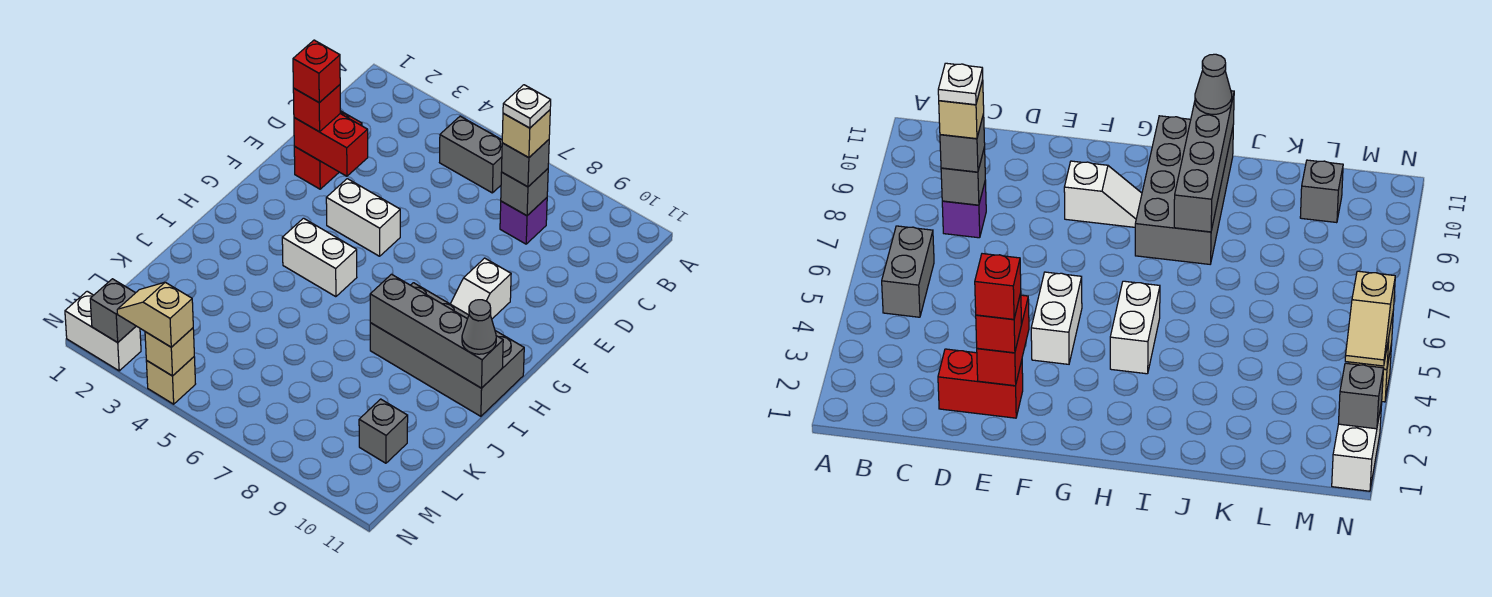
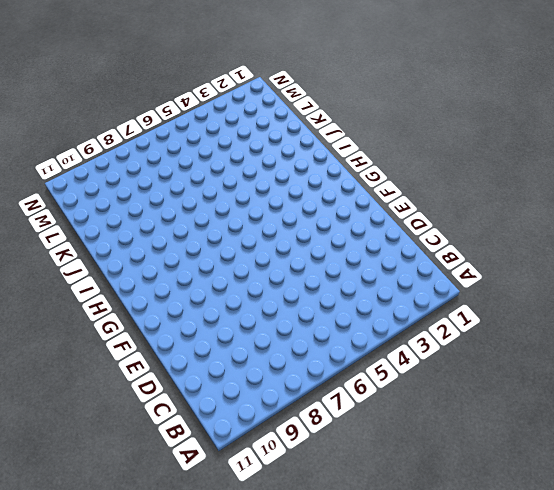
none -> grey 1x2 brick [440,116,502,193]
none -> purple 1x1 brick [500,198,547,244]
none -> red 1x2 brick [294,111,362,189]

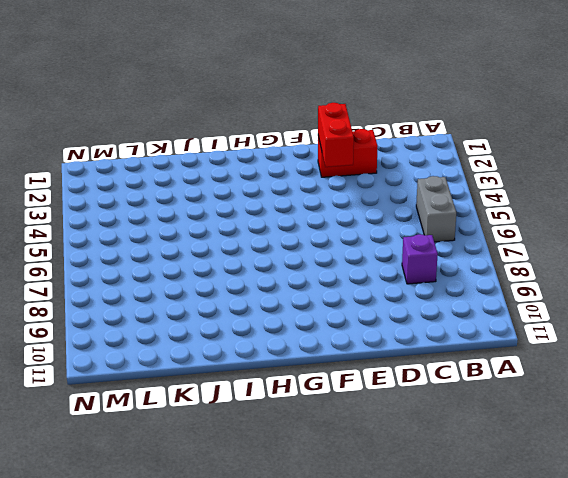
none -> white 1x2 brick [326,179,400,256]
none -> white 1x2 slope [451,258,511,319]
none -> white 1x2 brick [282,218,357,297]

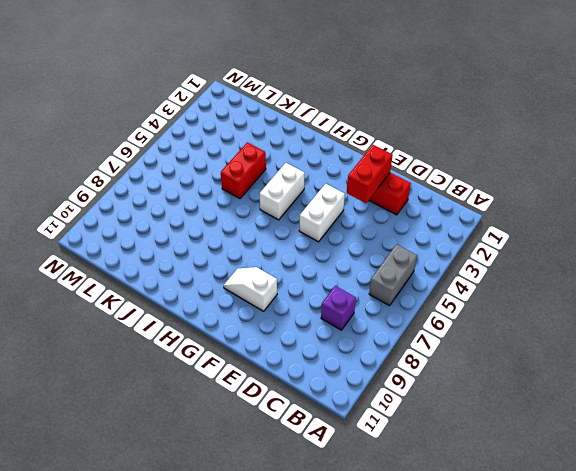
red 1x2 brick [221,142,266,199] -> none
none -> grey 2x4 brick [370,283,524,416]
none -> grey 1x1 brick [359,399,408,463]
none -> white 1x2 brick [65,291,141,371]

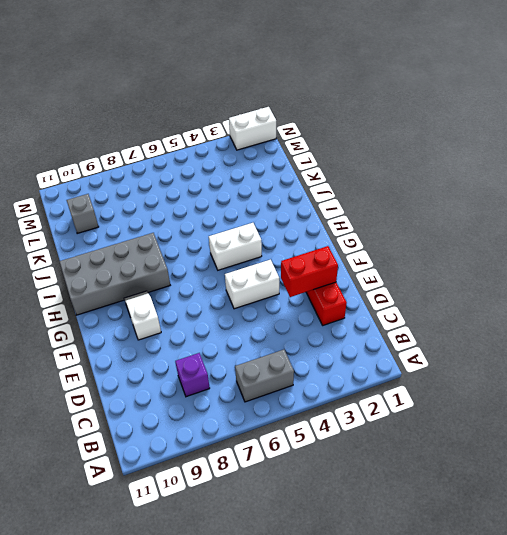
none -> tan 1x1 brick [146,357,195,404]
none -> grey 1x1 brick [501,169,548,216]
none -> grey 1x4 brick [370,274,503,388]

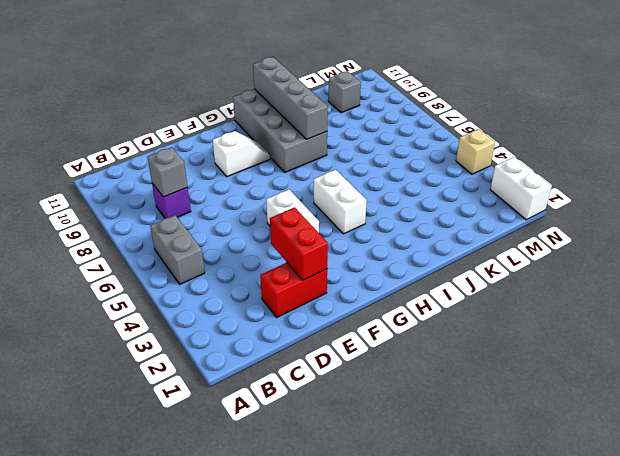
none -> grey 1x1 brick [90,279,136,342]
none -> tan 1x1 brick [145,328,194,376]
none -> grey 1x1 brick [502,140,549,187]

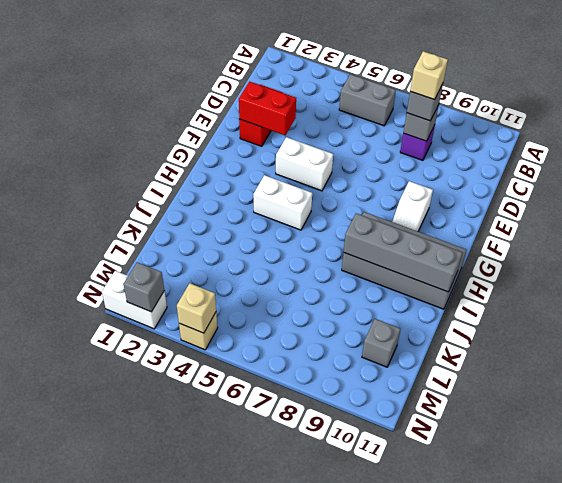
none -> red 1x1 brick [293,85,340,132]
none -> grey 1x1 cone [462,300,496,354]
none -> tan 1x2 slope [117,282,193,347]

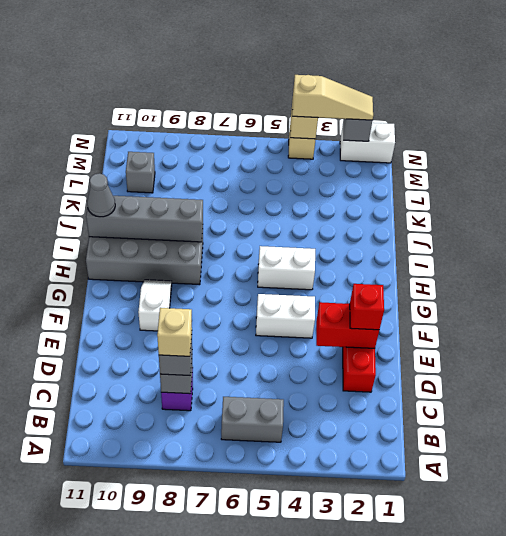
tan 1x3 slope [292,75,373,120] -> tan 1x2 slope [117,282,193,347]
none -> red 1x1 brick [293,40,340,103]
none -> white 1x1 plate [503,85,551,128]

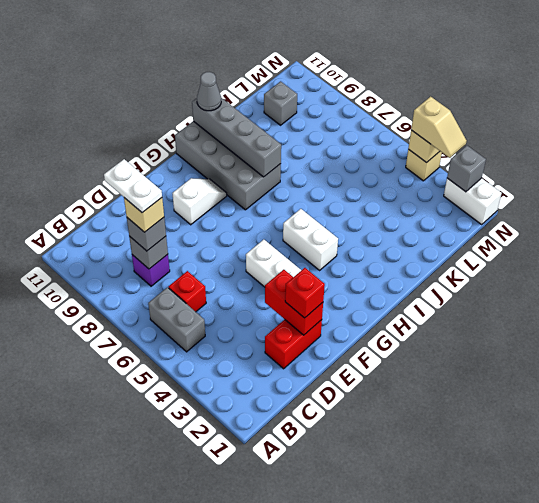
red 1x1 brick [169,271,206,312] -> red 1x1 brick moved to [293,40,340,103]
white 1x2 plate [104,159,162,213] -> white 1x1 plate [503,85,551,128]

